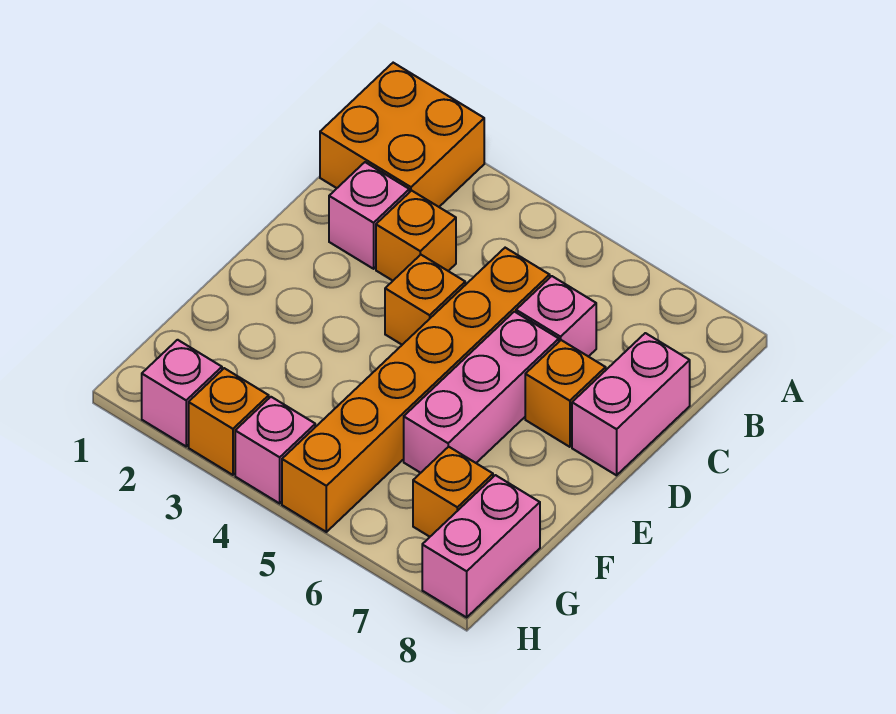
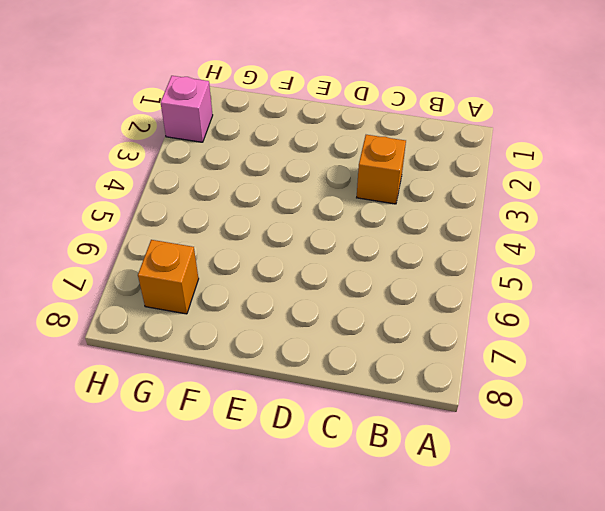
none -> orange 2x2 brick [320,63,484,207]
none -> pink 1x1 brick [329,162,409,269]
none -> orange 1x6 brick [282,248,550,532]

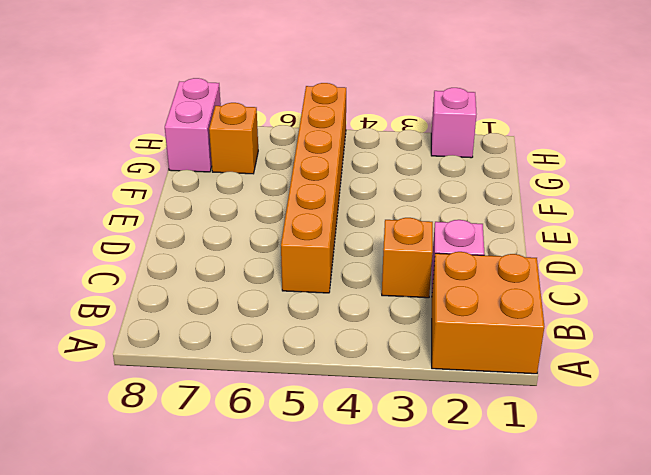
none -> pink 1x1 brick [516,276,596,357]
none -> pink 1x2 brick [572,333,690,475]
none -> orange 1x1 brick [385,255,465,345]

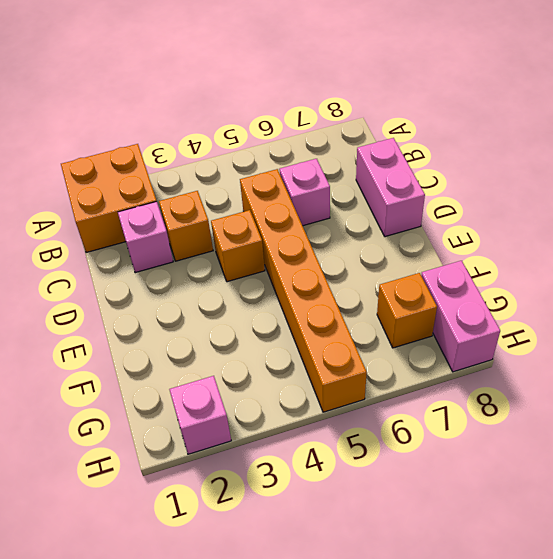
none -> pink 1x3 brick [404,312,559,473]
none -> orange 1x1 brick [525,340,606,447]
none -> orange 1x1 brick [189,368,269,475]

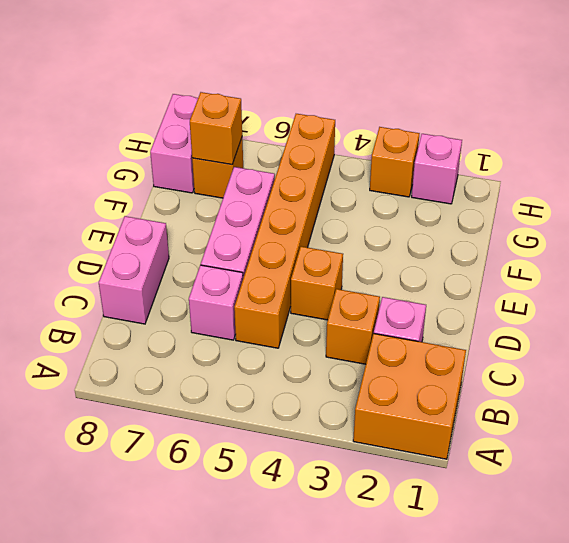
orange 1x1 brick [190,92,242,165] -> orange 1x1 brick moved to [525,340,606,447]
none -> pink 1x1 brick [235,397,315,503]

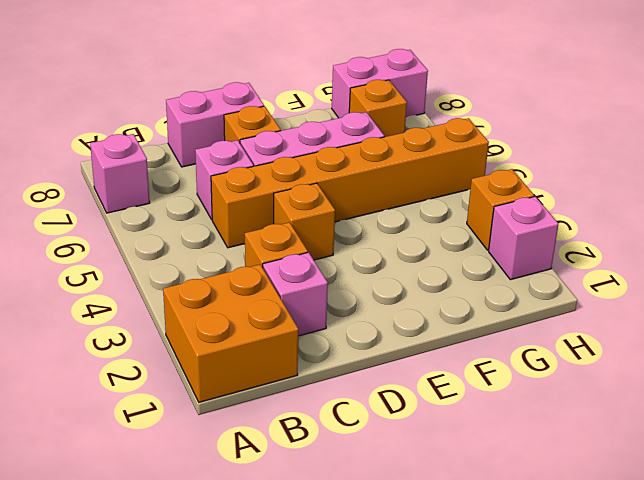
pink 1x1 brick [90,134,150,213] -> pink 1x1 brick moved to [235,397,315,503]

